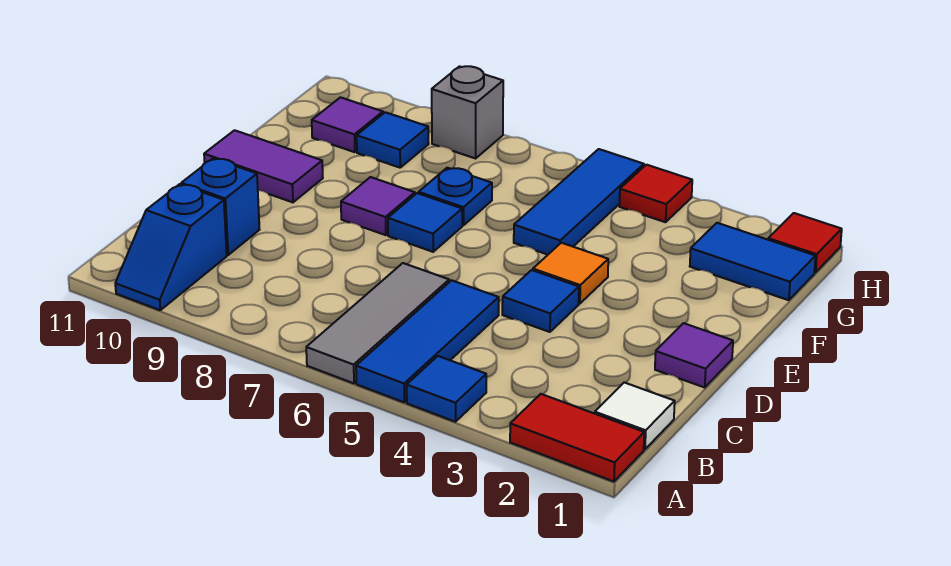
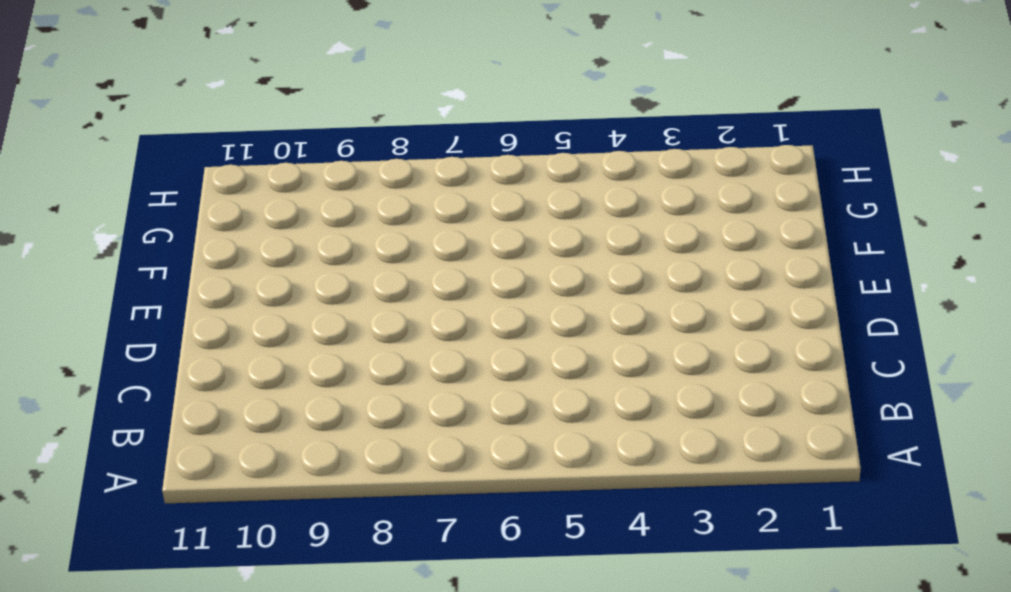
none -> red 1x2 tile [510,394,644,482]
none -> blue 1x1 tile [407,356,486,422]
none -> blue 1x3 tile [356,280,499,402]

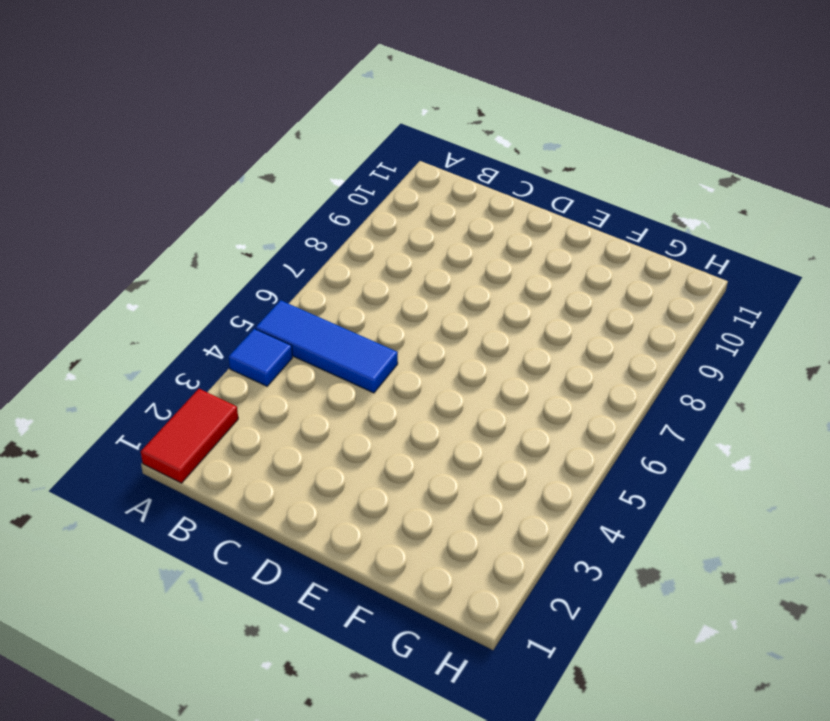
none -> grey 1x3 tile [306,263,449,383]
none -> blue 1x2 slope [115,184,227,310]
none -> white 1x1 tile [595,383,675,449]

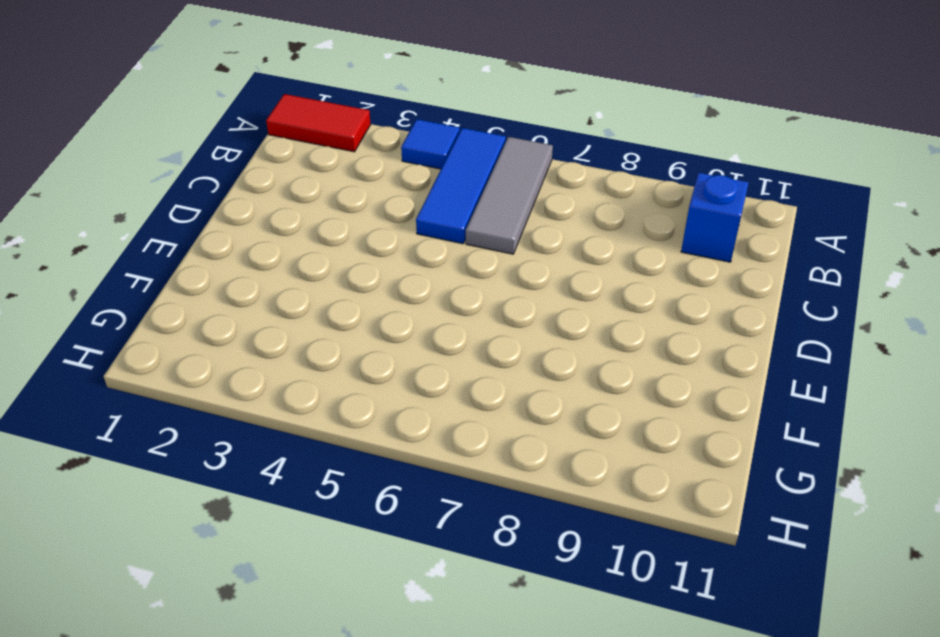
none -> white 1x1 tile [595,383,675,449]
none -> blue 1x1 brick [181,158,260,255]
none -> purple 1x1 tile [655,323,733,387]

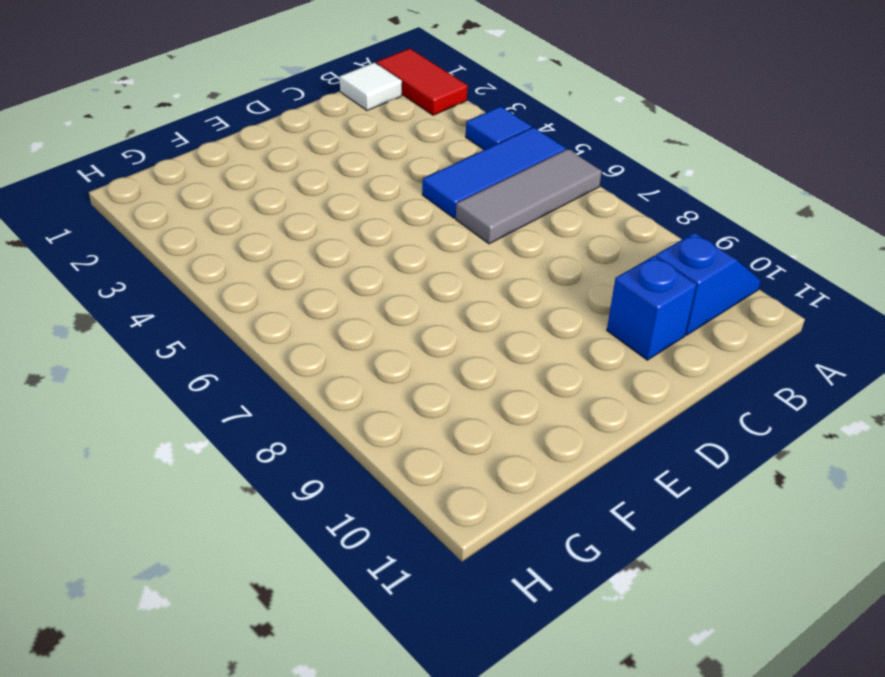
none -> purple 1x1 tile [655,323,733,387]
none -> blue 1x1 tile [502,270,579,332]
none -> orange 1x1 tile [533,243,608,304]

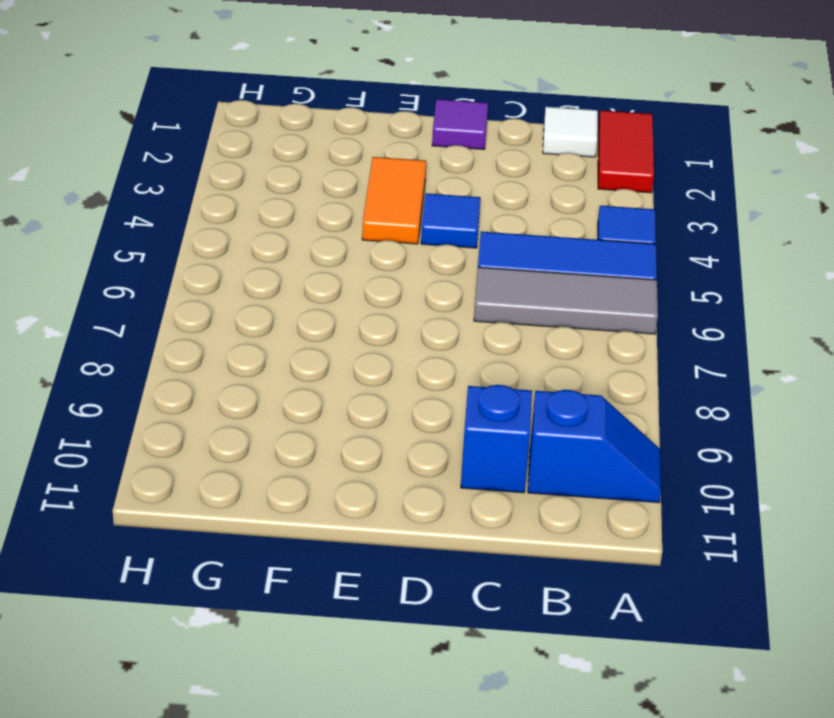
orange 1x2 tile [362,157,426,244] -> orange 1x1 tile [533,243,608,304]
none -> blue 1x1 tile [388,193,462,252]
none -> purple 1x1 tile [341,177,415,235]
none -> purple 1x2 tile [204,130,323,202]

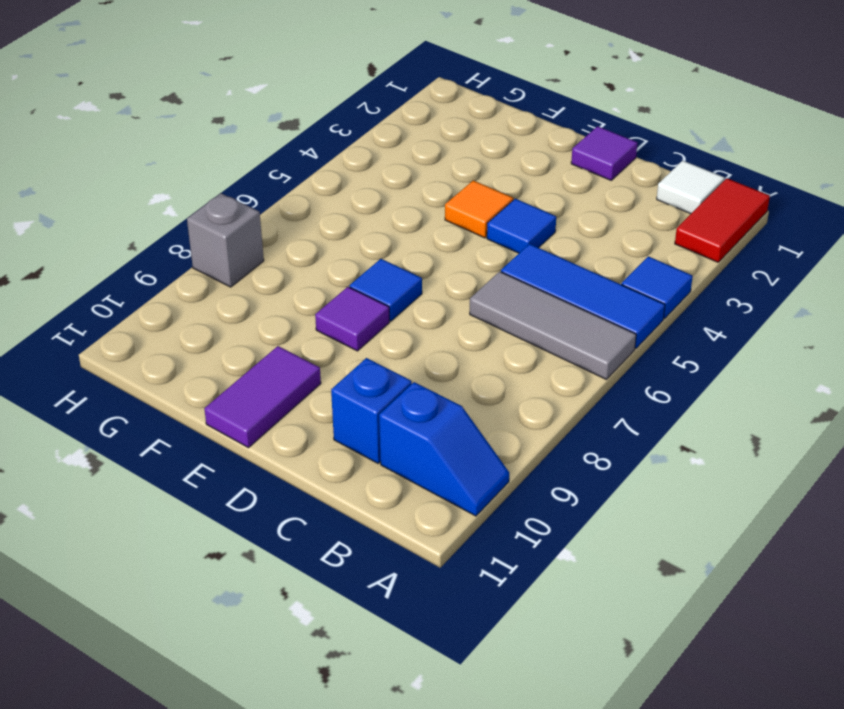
none -> blue 1x3 tile [514,149,644,255]
none -> blue 1x1 plate [419,168,492,225]
none -> blue 1x2 tile [690,223,816,300]

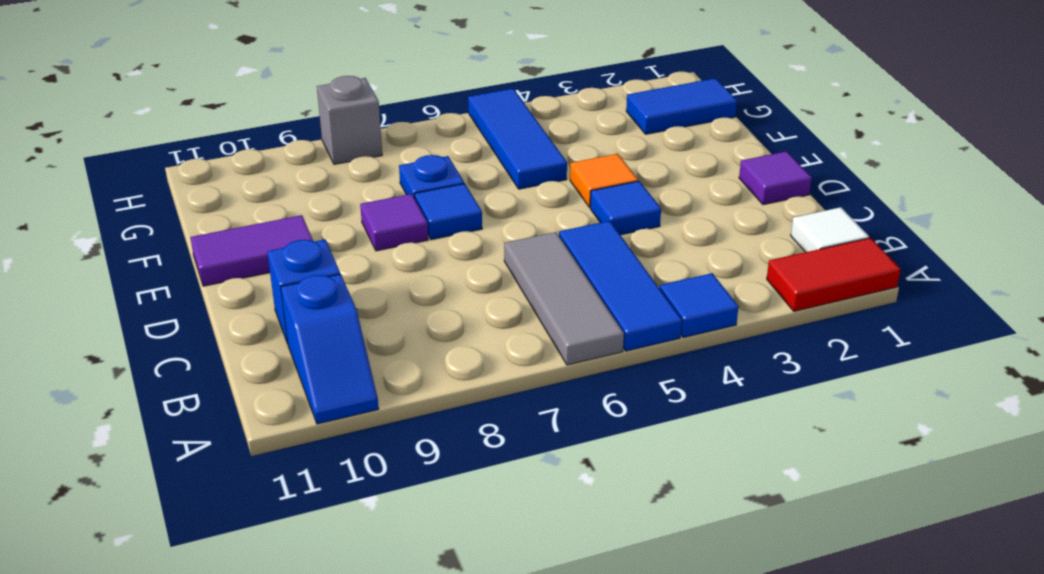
none -> blue 1x1 tile [357,112,429,168]
none -> purple 1x1 tile [312,97,383,152]
none -> red 1x1 tile [768,213,842,273]

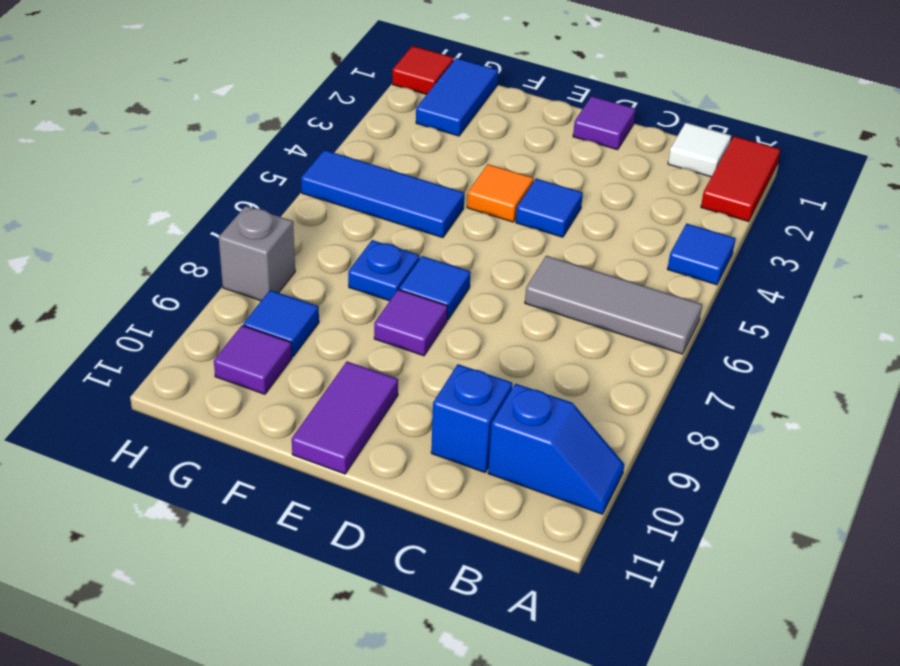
none -> blue 1x3 tile [356,280,499,402]
none -> red 1x1 tile [619,165,692,222]

